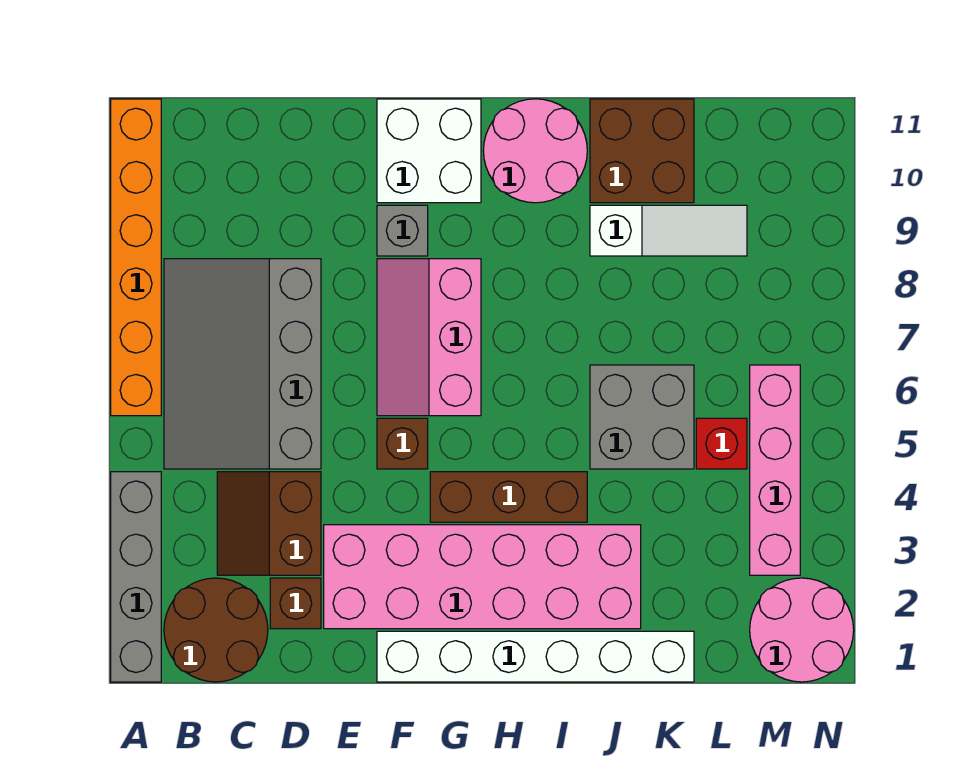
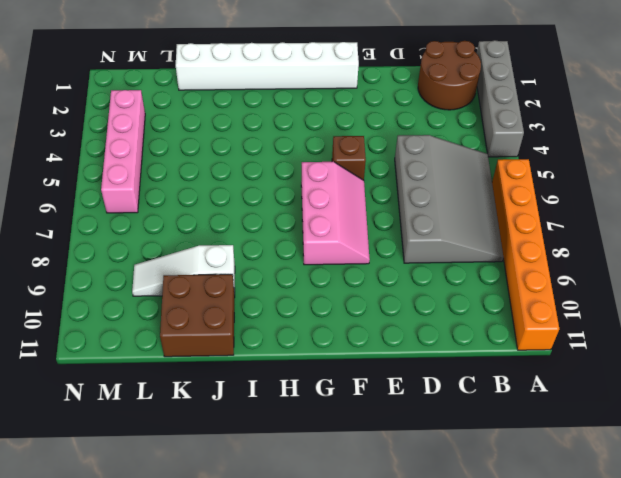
none -> brown 2x2 slope [217,472,321,575]
none -> brown 1x1 brick [270,578,321,629]
none -> pink 2x6 brick [324,525,641,629]

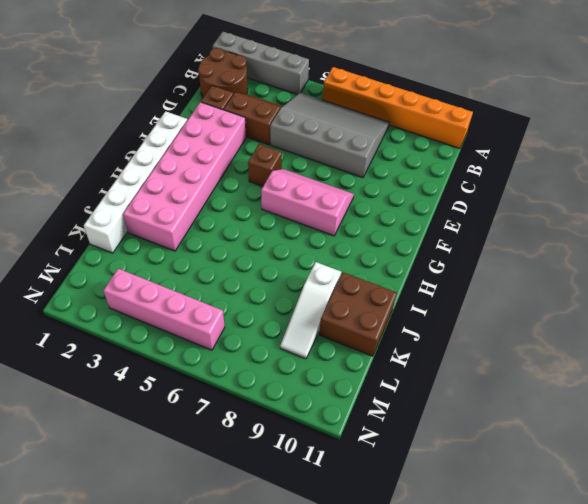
none -> grey 1x1 brick [377,205,428,256]
none -> white 2x2 brick [377,99,481,203]
none -> brown 1x3 brick [430,472,587,522]

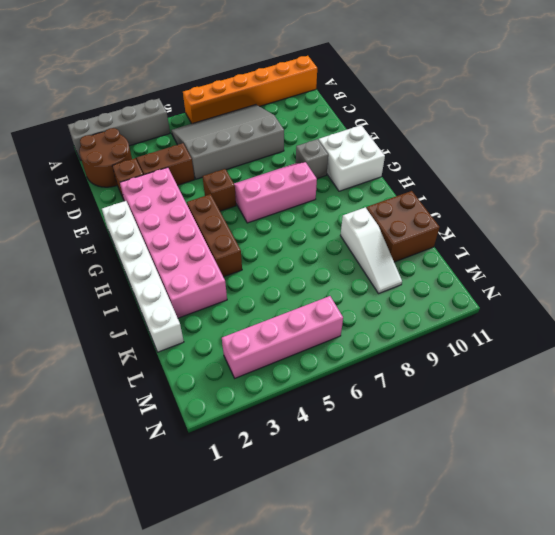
none -> pink 2x2 round brick [483,99,587,203]
none -> grey 2x2 brick [590,365,694,469]
none -> red 1x1 brick [696,418,747,469]

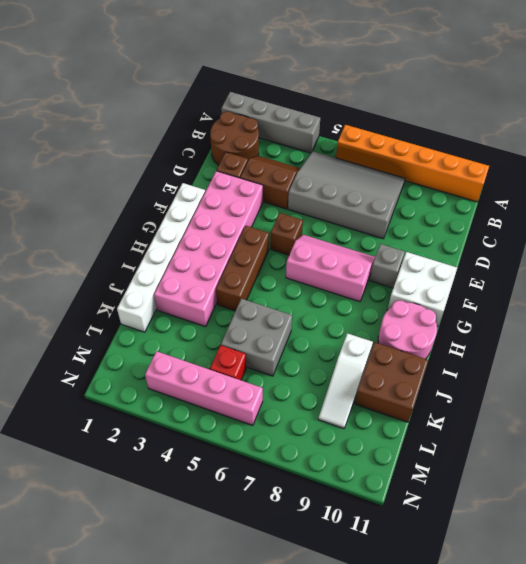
none -> pink 2x2 round brick [750,578,854,682]

